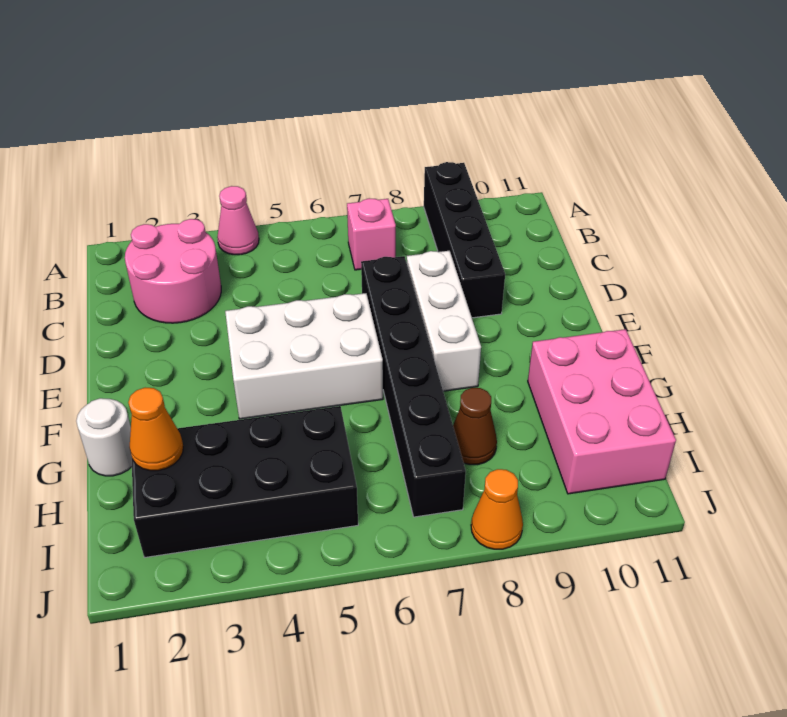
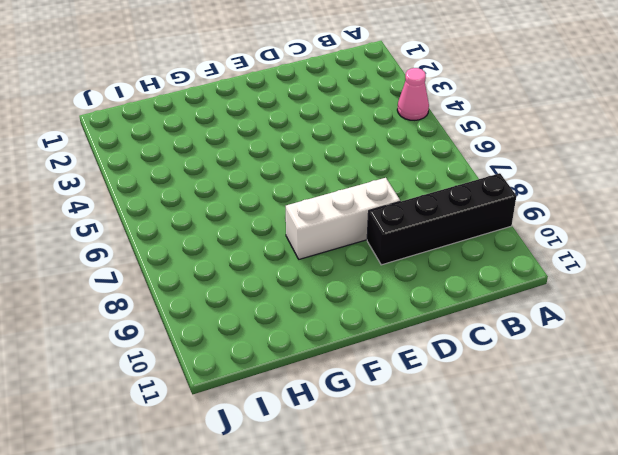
none -> pink 2x2 round brick [125,219,221,323]
none -> pink 1x1 brick [347,198,396,270]
none -> black 1x6 brick [361,256,466,517]

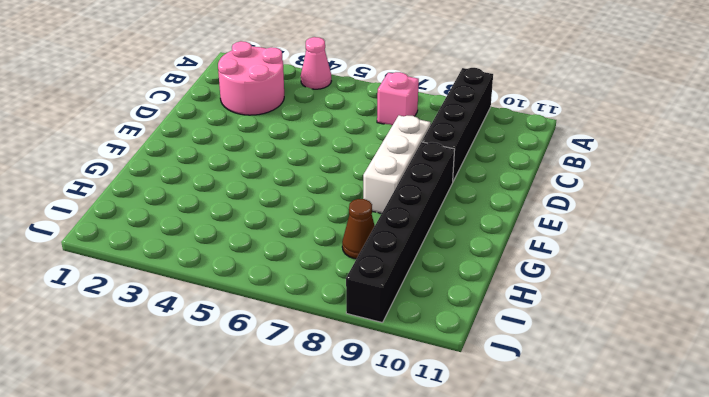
black 1x6 brick [346,142,455,323] -> black 1x6 brick moved to [361,256,466,517]
none -> white 2x3 brick [225,293,383,419]
none -> white 1x1 round brick [76,398,132,476]
none -> pink 2x3 brick [528,329,676,494]

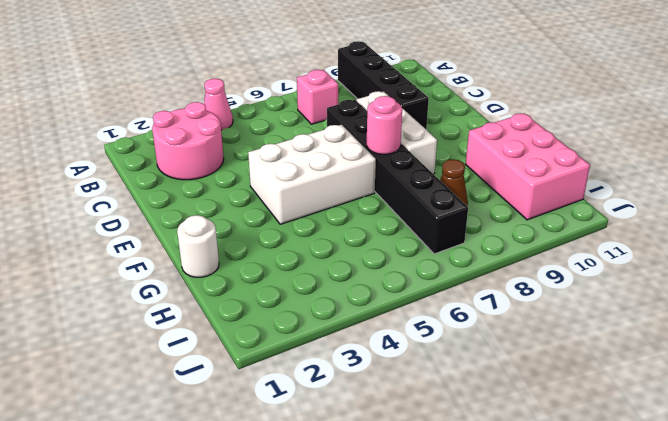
pink 1x1 round brick [367,96,402,154] -> none
none -> black 2x4 brick [131,406,358,558]
none -> orange 1x1 cone [471,469,523,549]
none -> orange 1x1 cone [128,388,183,471]

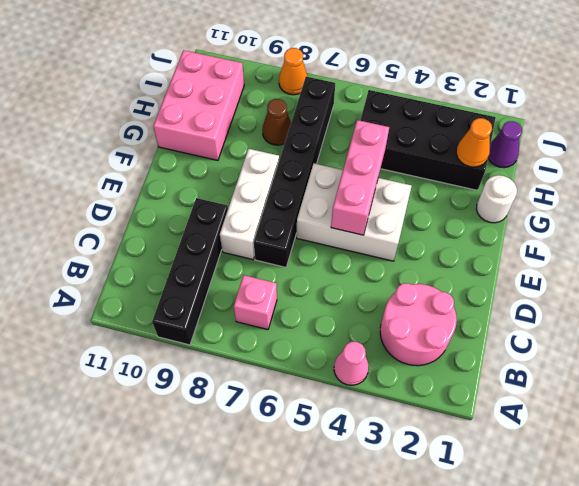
pink 1x3 brick [331,120,389,235] -> none
purple 1x1 cone [488,121,522,168] -> none

